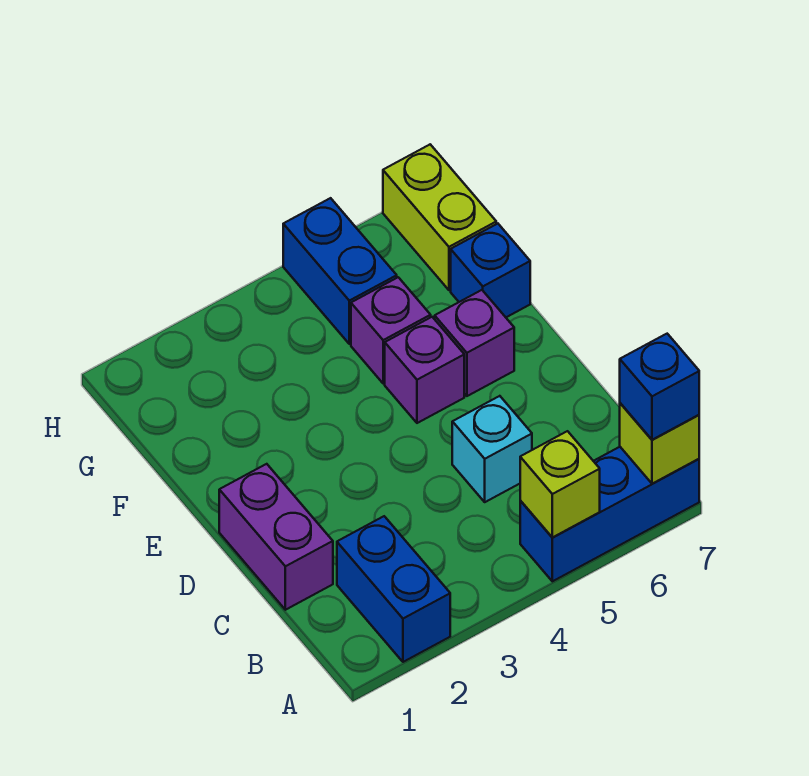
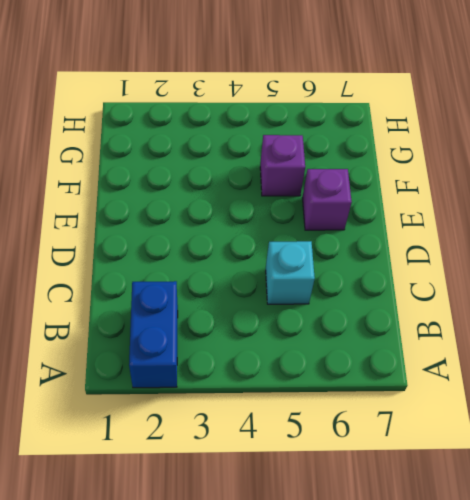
none -> blue 1x3 brick [520,447,699,581]
none -> purple 1x2 brick [219,464,333,610]
none -> purple 1x1 brick [385,317,464,423]

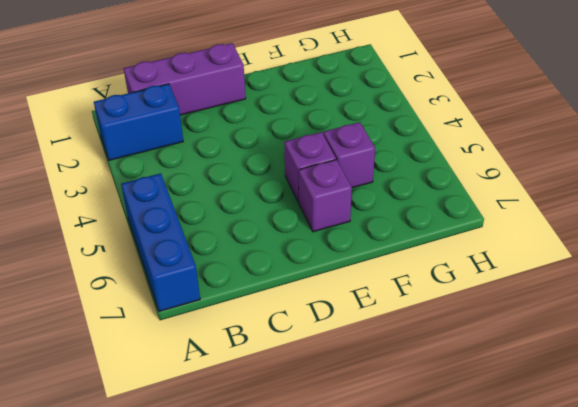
purple 1x3 brick [124,43,246,115] -> purple 1x2 brick [219,464,333,610]
none -> cyan 1x1 brick [452,396,532,502]
none -> blue 1x1 brick [451,224,530,317]
none -> blue 1x2 brick [283,198,397,344]

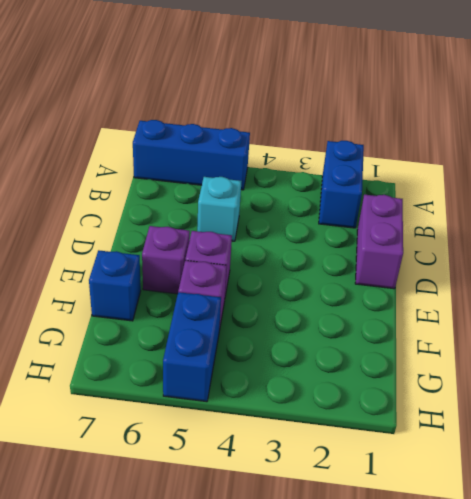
none -> lime 1x2 brick [383,144,496,290]
none -> lime 1x1 brick [520,431,600,537]
none -> lime 1x1 brick [620,403,699,484]

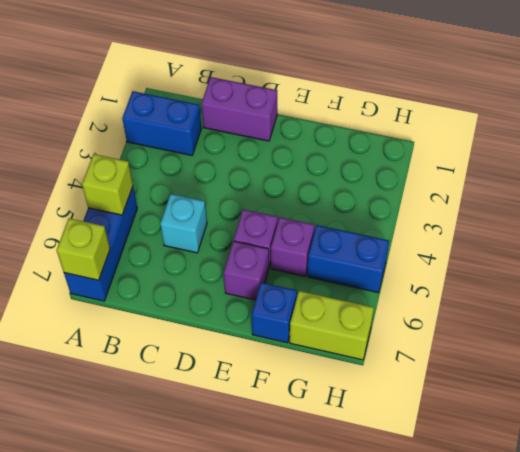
none -> blue 1x1 brick [620,334,699,440]

